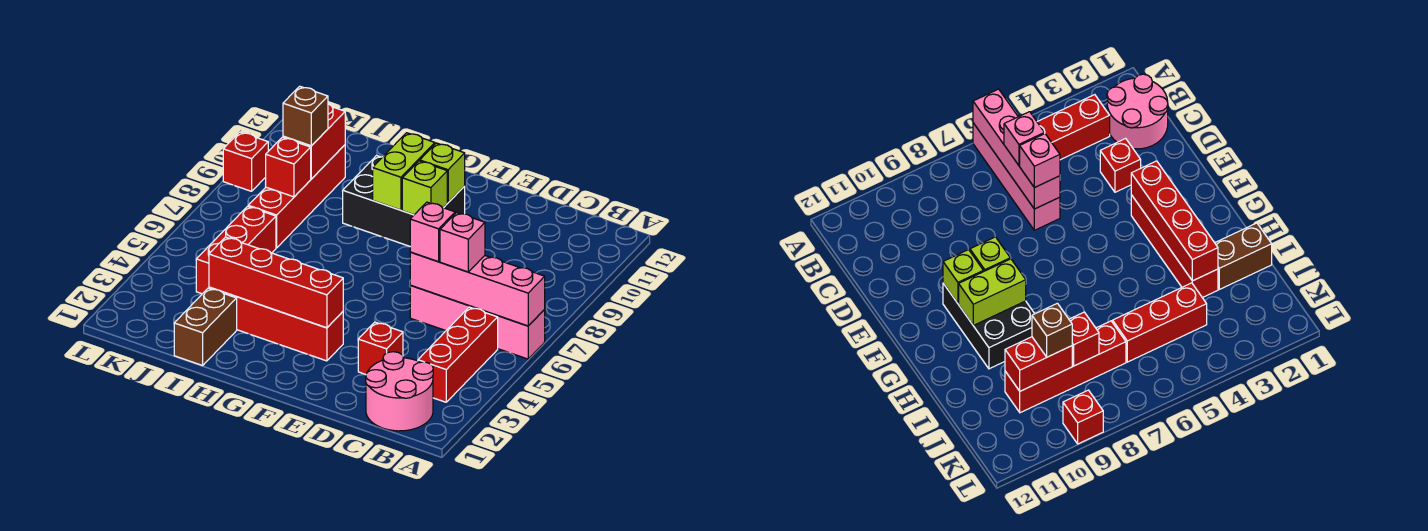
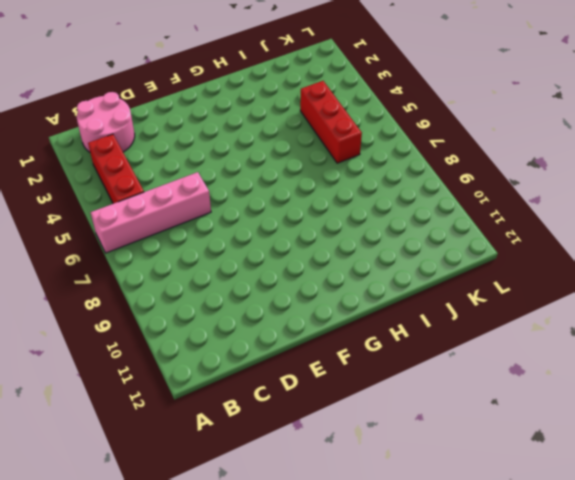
none -> red 1x1 brick [358,322,403,375]
none -> red 1x4 brick [209,287,343,361]
none -> black 2x3 brick [343,156,465,246]

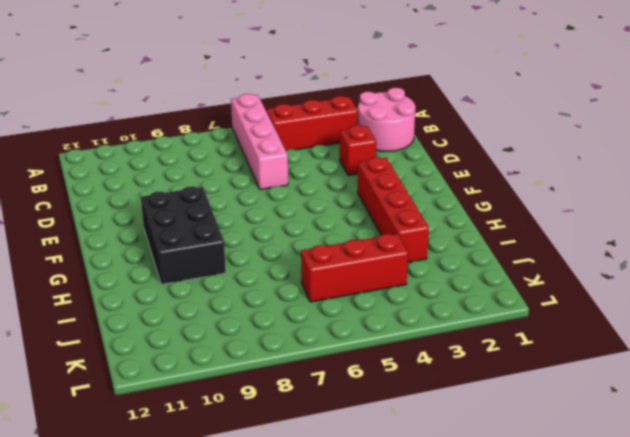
none -> brown 1x2 brick [174,288,237,366]
none -> red 1x4 brick [248,145,345,248]
none -> red 1x1 brick [223,132,268,191]

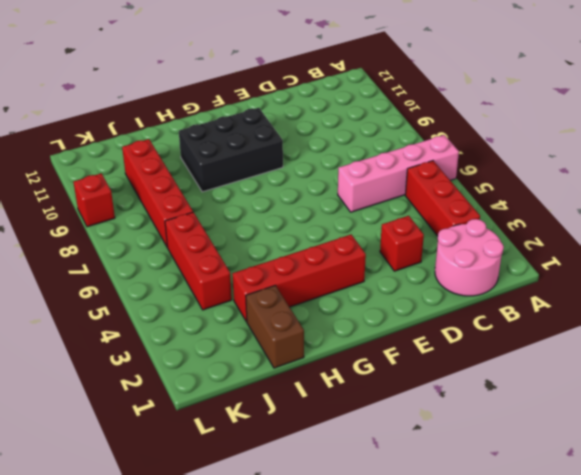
none -> pink 1x4 brick [410,252,545,326]
none -> red 1x4 brick [209,237,343,328]
none -> lime 1x1 brick [402,161,447,215]

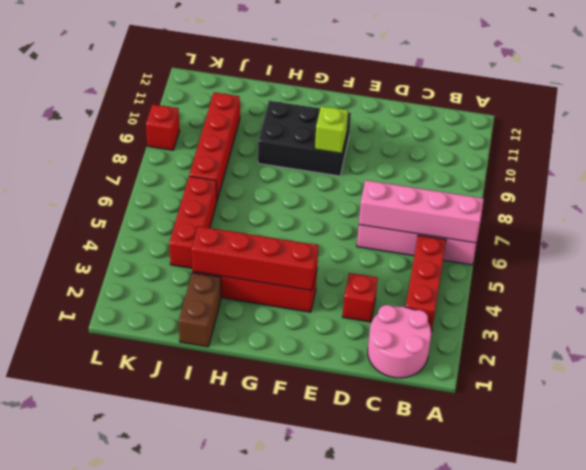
none -> lime 1x1 brick [420,143,465,202]
none -> lime 1x2 brick [373,133,435,210]
none -> red 1x1 brick [265,137,311,197]

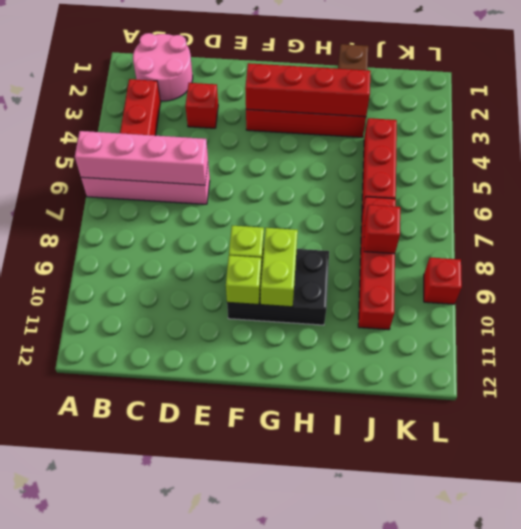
none -> red 1x2 brick [283,104,345,179]
none -> pink 1x1 brick [440,213,485,272]
none -> pink 1x1 brick [410,202,455,262]

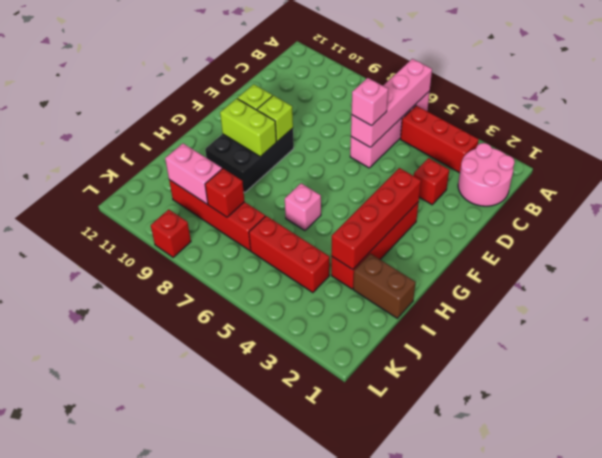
pink 1x1 brick [285,183,321,231] -> pink 1x1 brick moved to [440,213,485,272]
pink 1x2 brick [165,143,222,204] -> red 1x2 brick [283,104,345,179]
none -> brown 1x1 brick [283,86,328,146]

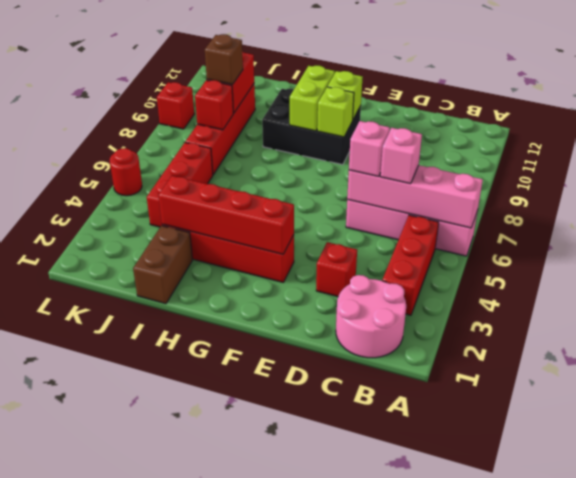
red 1x1 round brick [110,148,142,196] -> none

